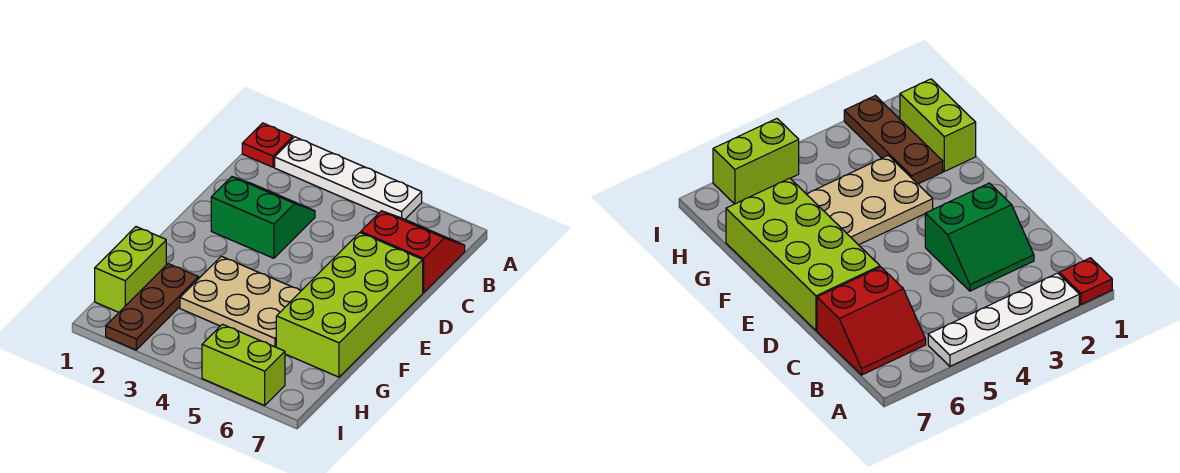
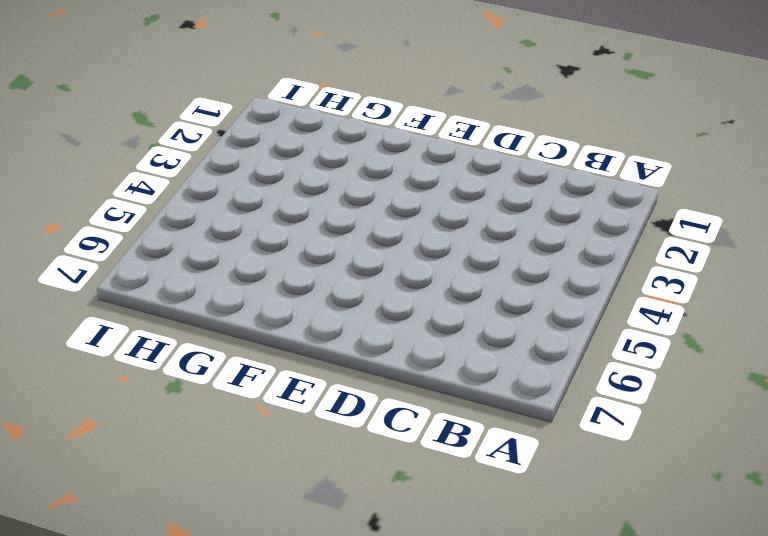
none -> red 1x1 plate [242,123,293,167]
none -> white 1x4 plate [275,137,422,219]

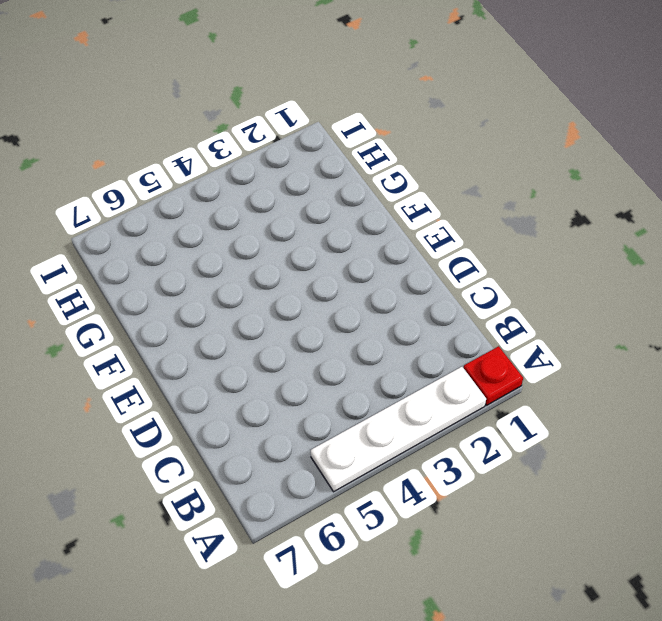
none -> red 2x2 slope [361,211,465,293]
none -> green 2x2 slope [211,177,315,258]

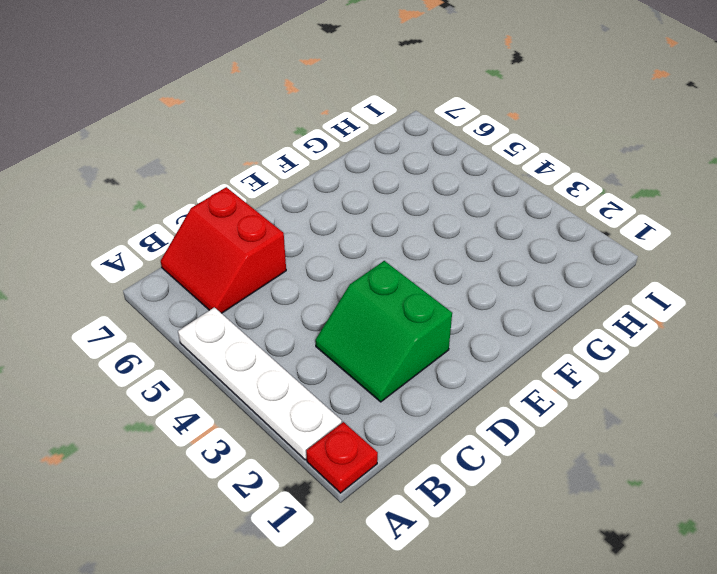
none -> lime 2x4 brick [276,233,423,377]
none -> tan 2x3 plate [180,256,301,347]

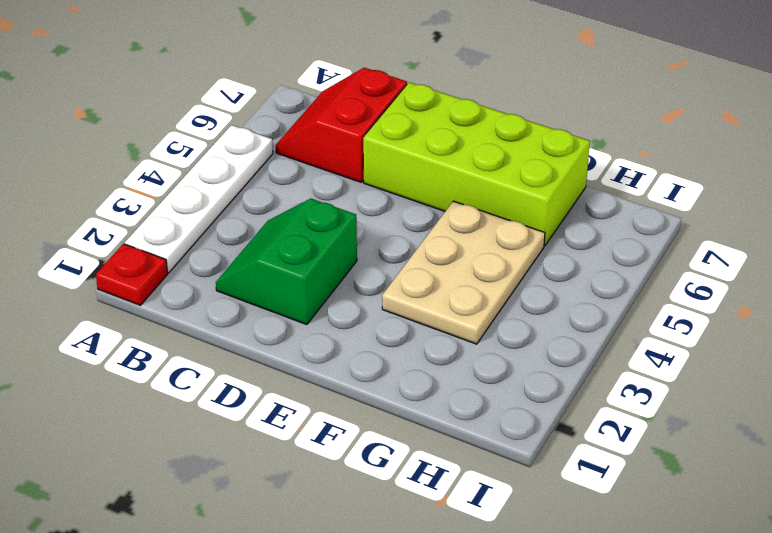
none -> lime 1x2 brick [95,227,166,312]
none -> brown 1x3 plate [106,264,199,350]

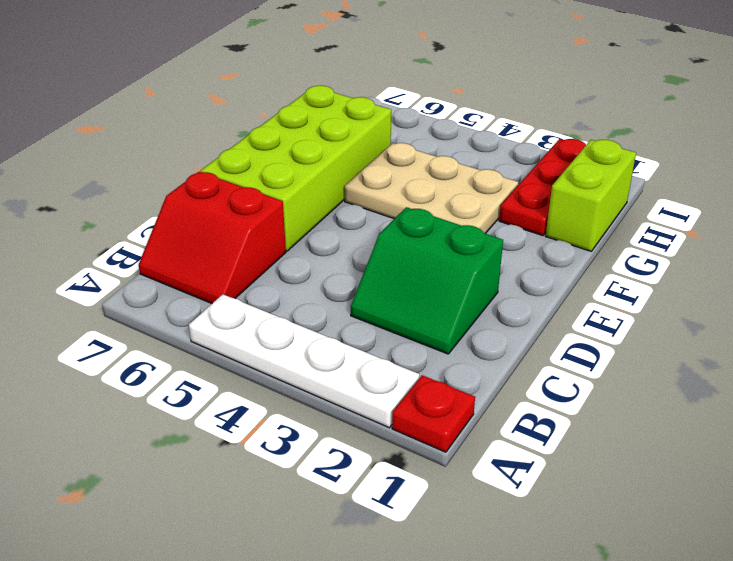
red 1x3 plate [499,139,586,236] -> brown 1x3 plate [106,264,199,350]
none -> lime 1x2 brick [202,324,285,405]

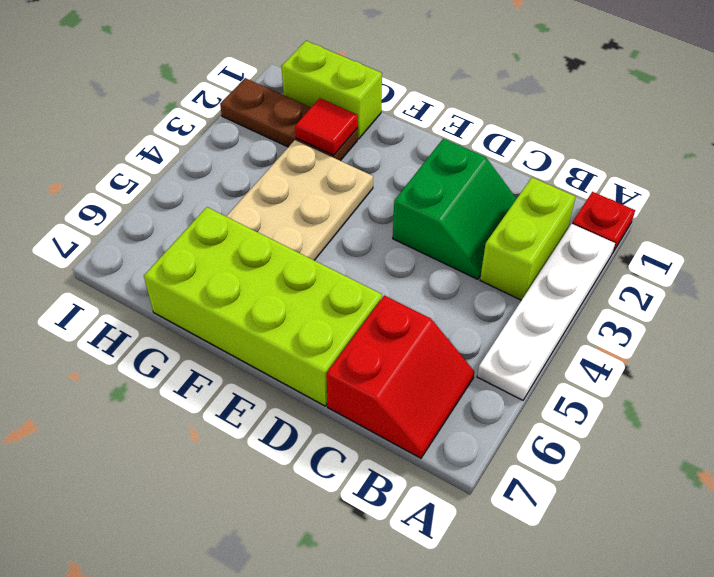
lime 1x2 brick [480,177,576,300] -> lime 1x2 brick moved to [202,324,285,405]
red 1x1 tile [295,98,358,155] -> none

